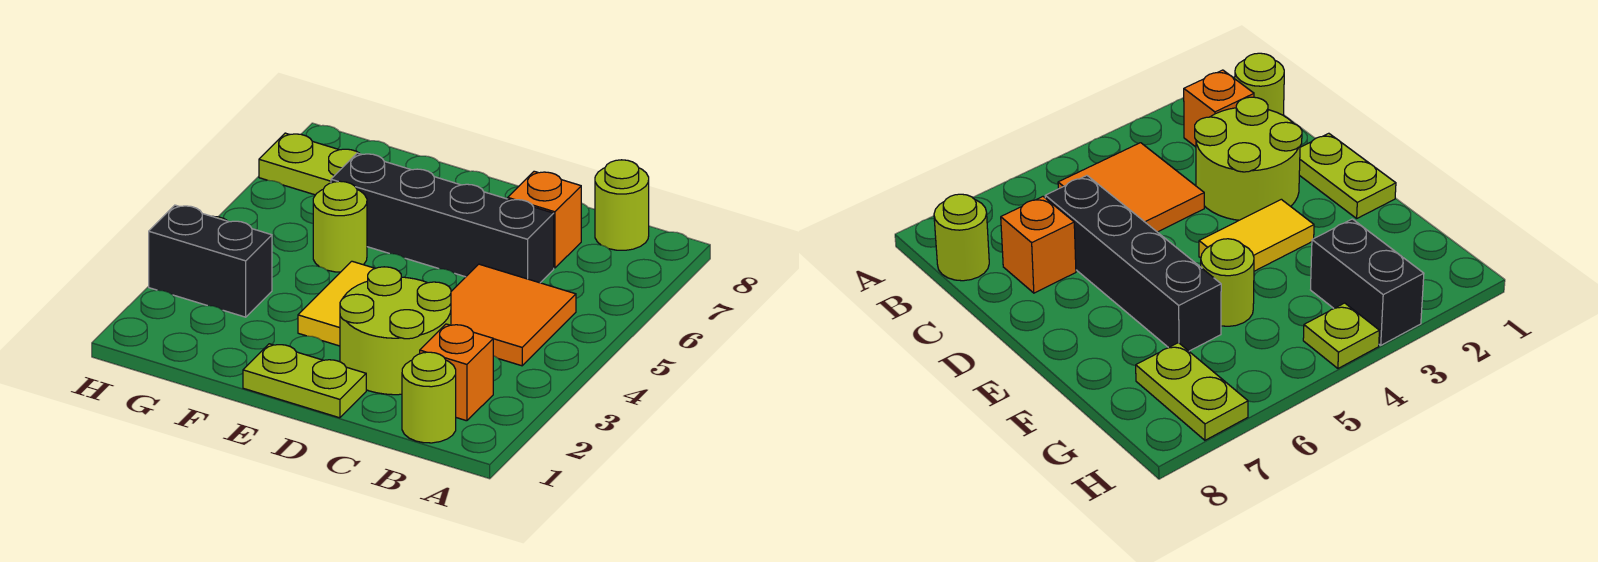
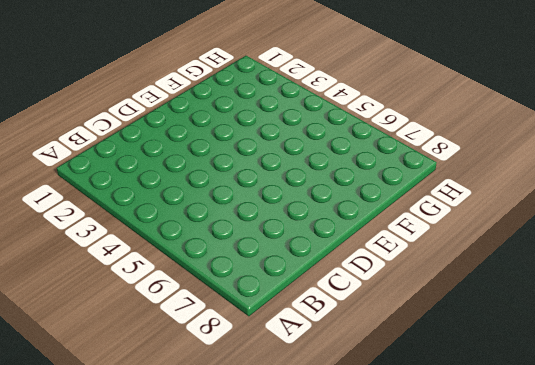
none -> lime 1x1 round brick [402,352,456,443]
none -> orange 1x1 brick [420,324,493,421]
none -> orange 2x2 tile [451,264,576,366]

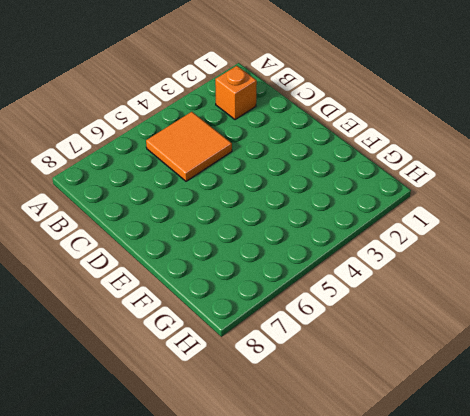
none -> lime 1x1 round brick [402,352,456,443]
none -> lime 1x1 round brick [595,160,649,250]
none -> lime 2x2 round brick [340,267,451,395]

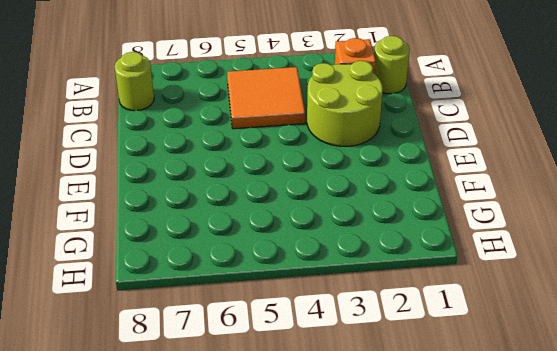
none -> black 1x4 brick [331,153,554,283]
none -> orange 1x1 brick [508,171,581,268]
none -> lime 1x2 plate [243,344,366,418]

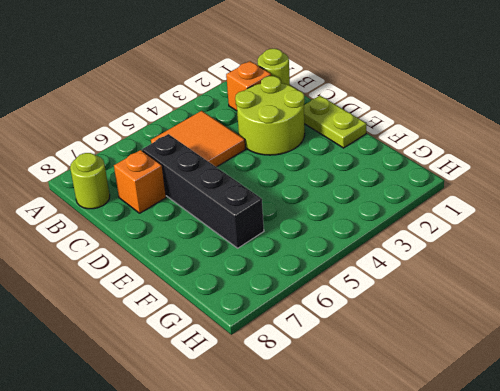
none -> yellow 1x2 tile [298,261,375,346]
none -> lime 1x1 round brick [313,181,367,272]
none -> black 1x2 brick [149,205,272,317]

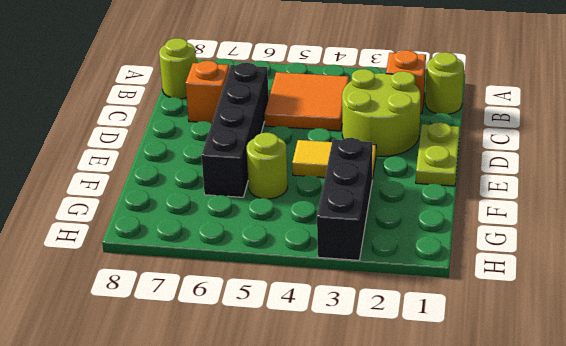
black 1x3 brick [317,138,373,260] -> black 1x2 brick [149,205,272,317]
none -> lime 1x2 plate [259,133,360,195]
none -> lime 1x1 plate [1303,303,1379,368]

